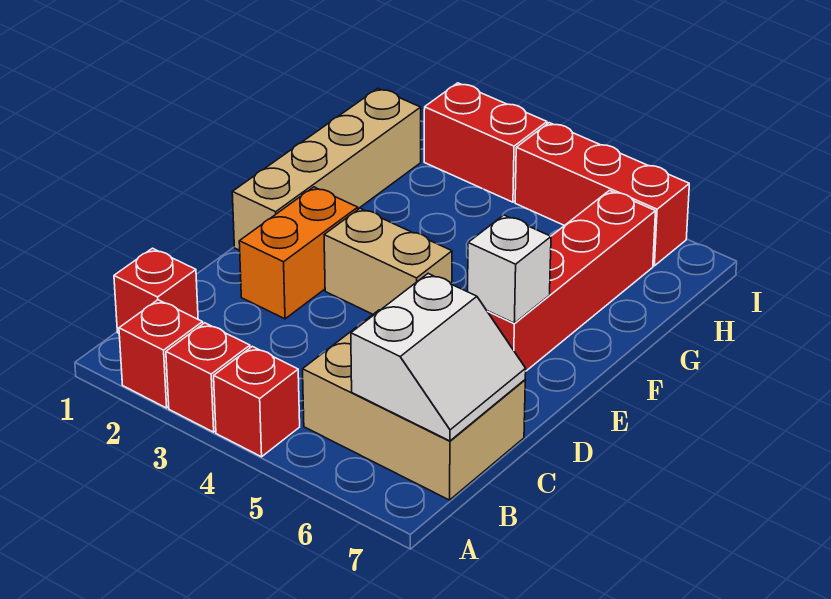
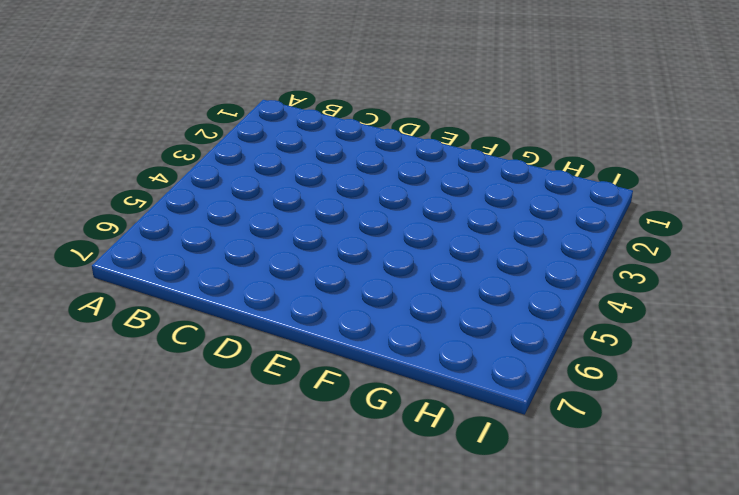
none -> red 1x1 brick [119,300,203,408]
none -> red 1x1 brick [166,323,250,432]
none -> red 1x1 brick [214,346,300,457]

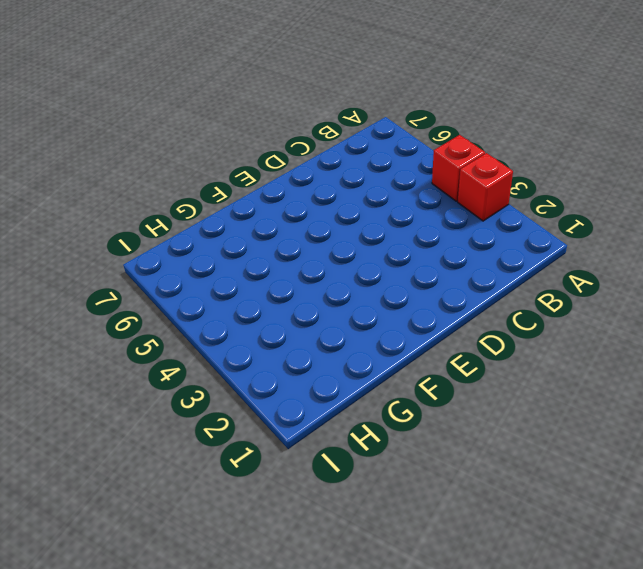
none -> red 1x1 brick [119,300,203,408]
none -> red 1x1 brick [114,248,198,333]
none -> tan 2x3 brick [303,310,525,500]

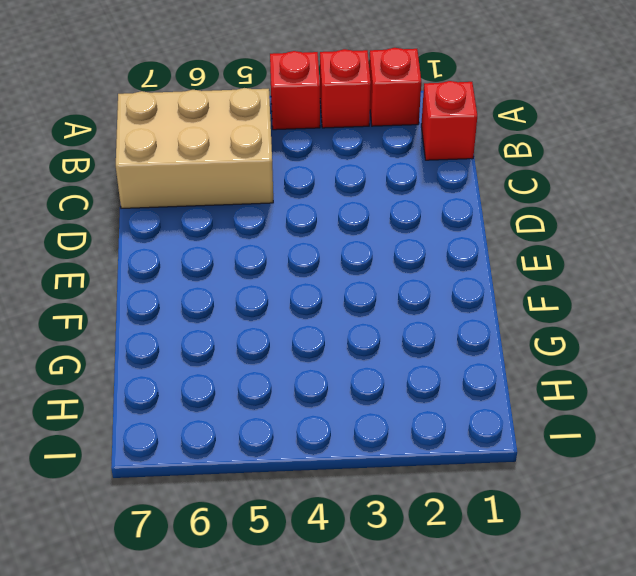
none -> orange 1x2 brick [239,187,358,319]
none -> tan 1x4 brick [232,89,421,250]
none -> tan 1x2 brick [324,208,452,314]

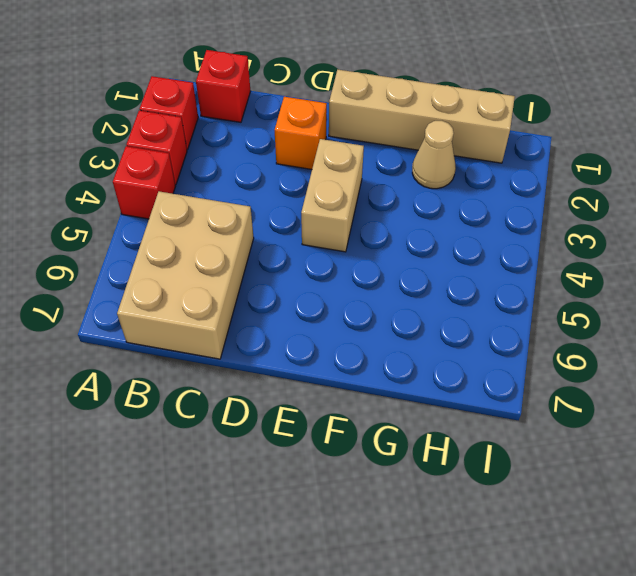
orange 1x1 brick [275,97,327,169] -> orange 1x2 brick [239,187,358,319]
tan 1x1 cone [412,121,456,189] -> none
none -> red 1x4 brick [487,191,656,371]
none -> red 1x2 brick [424,83,547,202]
none -> red 1x3 brick [515,123,689,266]

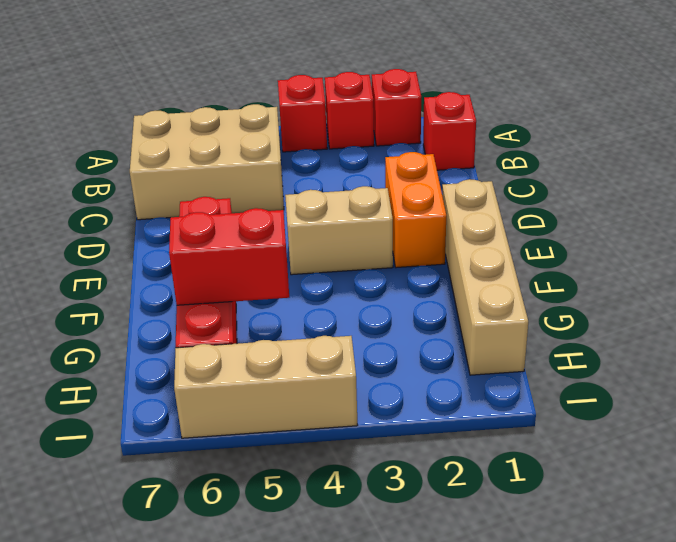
red 1x2 brick [169,208,289,305] -> red 1x2 brick moved to [424,83,547,202]
tan 1x3 brick [174,336,357,438] -> red 1x3 brick [515,123,689,266]
none -> white 2x2 slope [351,274,526,441]
none -> white 1x1 brick [468,215,551,323]

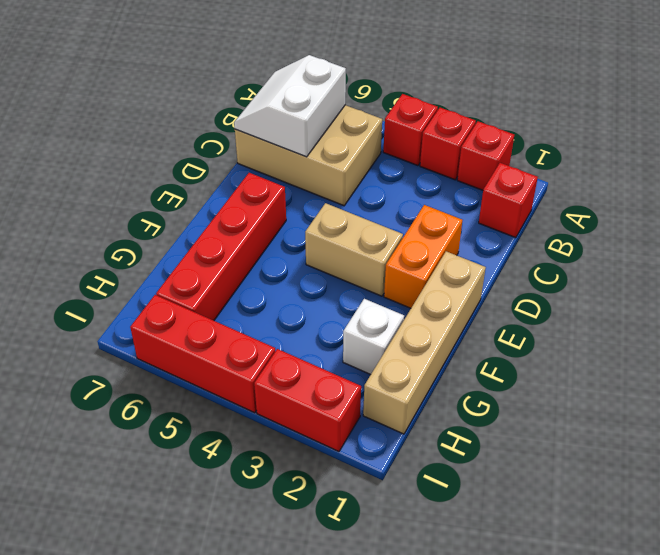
white 1x1 brick [343,299,404,375] -> white 1x1 brick moved to [468,215,551,323]

